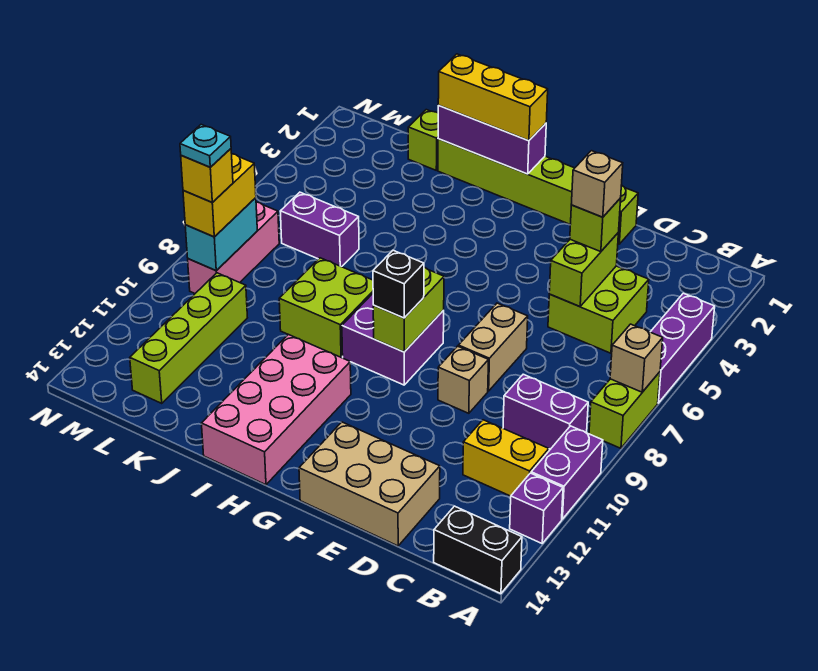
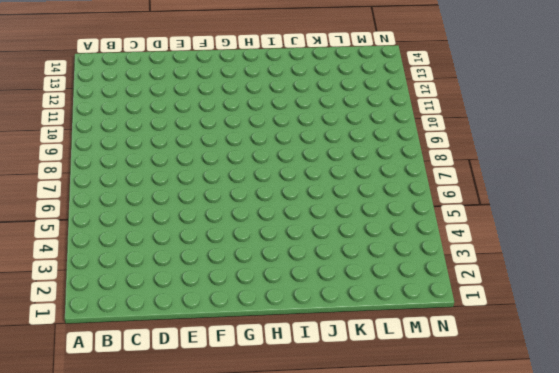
none -> purple 1x3 brick [651,293,715,403]
none -> lime 1x2 brick [589,372,660,448]
none -> purple 1x2 brick [531,426,603,519]
none -> purple 1x1 brick [510,473,563,543]

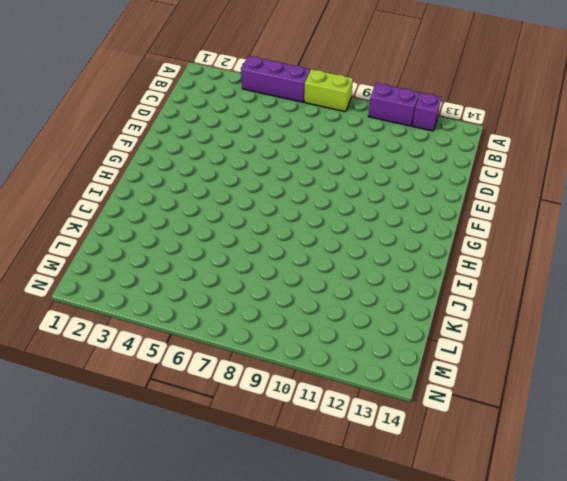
none -> black 1x2 brick [434,506,522,594]
none -> purple 1x2 brick [503,374,588,449]
none -> yellow 1x2 brick [463,420,549,496]
none -> lime 2x2 brick [548,266,649,353]

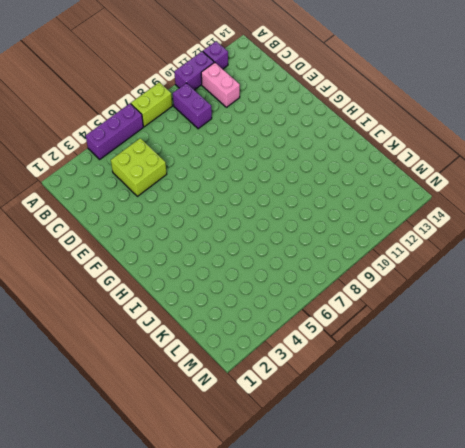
pink 1x2 brick [201,62,240,107] -> yellow 1x2 brick [463,420,549,496]
none -> black 1x2 brick [434,506,522,594]
none -> tan 2x3 brick [299,422,440,546]
none -> lime 1x6 brick [438,139,638,244]
none -> tan 1x2 brick [458,303,528,391]

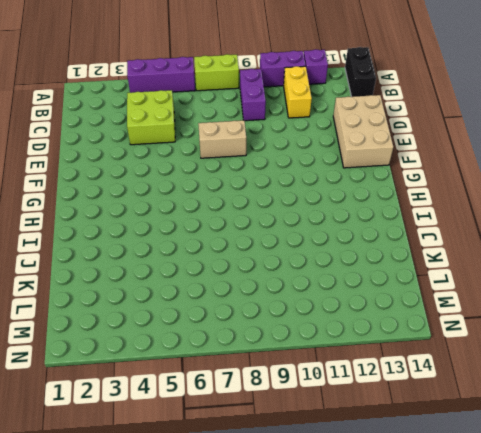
none -> lime 1x6 brick [438,139,638,244]
none -> tan 1x1 brick [438,346,489,413]
none -> purple 2x2 brick [342,294,444,385]
none -> pink 2x4 brick [201,334,351,485]

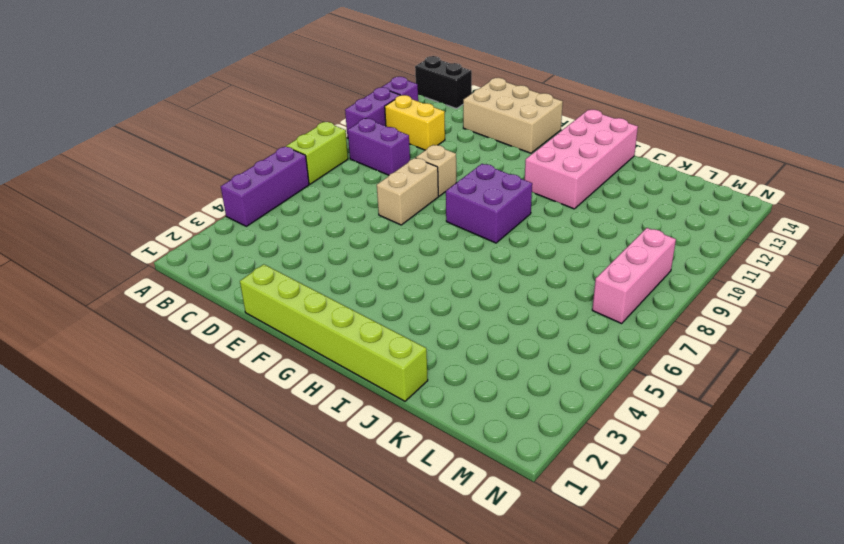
none -> lime 2x2 brick [548,266,649,353]
none -> lime 2x2 brick [279,258,373,357]
none -> lime 1x1 brick [408,110,438,170]
none -> purple 1x2 brick [280,192,359,267]

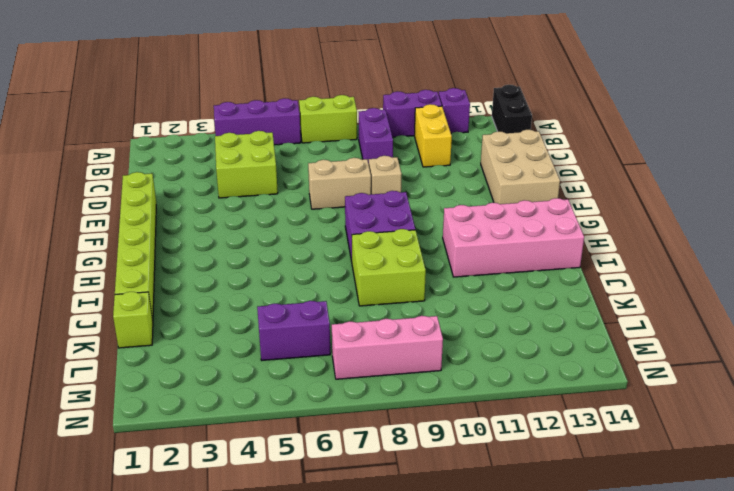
purple 1x2 brick [257,301,330,360] -> purple 1x2 brick turned to [280,192,359,267]
none -> lime 1x4 brick [130,273,247,403]
none -> tan 1x1 brick [610,324,663,392]
none -> lime 1x2 brick [549,233,618,307]
none -> lime 1x2 brick [373,267,444,352]

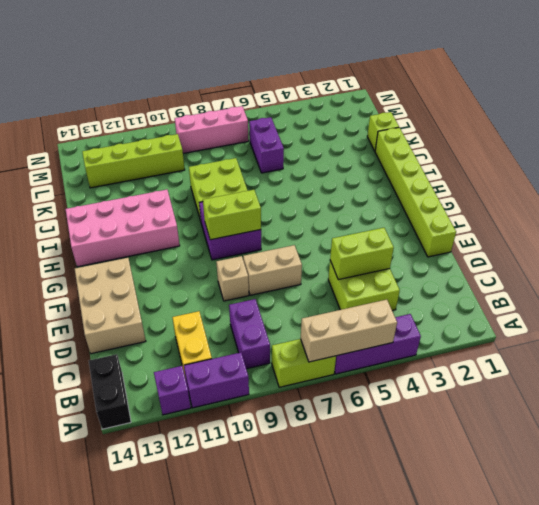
tan 1x3 brick [301,300,397,362] -> tan 1x1 brick [610,324,663,392]
none -> purple 1x3 brick [438,106,546,174]
none -> cyan 1x2 brick [185,198,257,271]
none -> lime 1x1 brick [570,198,621,252]
none -> black 1x1 brick [373,250,424,318]

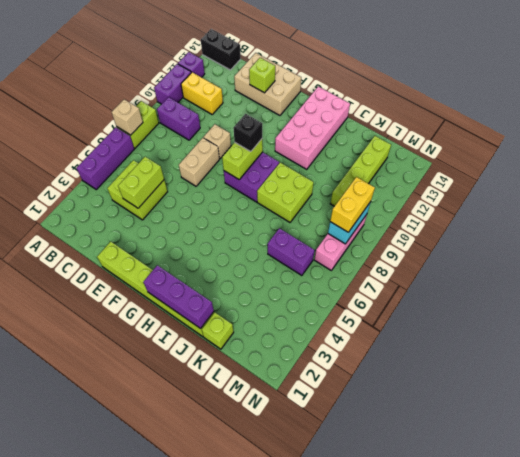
lime 1x1 brick [249,58,275,93] -> lime 1x1 brick moved to [570,198,621,252]
none -> yellow 1x3 brick [438,54,548,141]
none -> tan 1x1 brick [571,151,623,217]
none -> yellow 1x1 brick [181,149,233,202]
none -> cyan 1x1 plate [180,125,231,167]

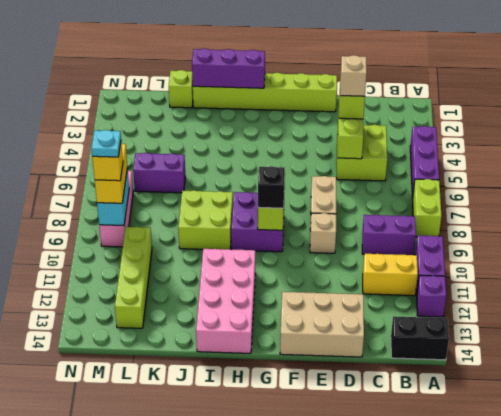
none -> tan 1x1 brick [610,324,663,392]
none -> yellow 1x3 brick [438,54,548,141]

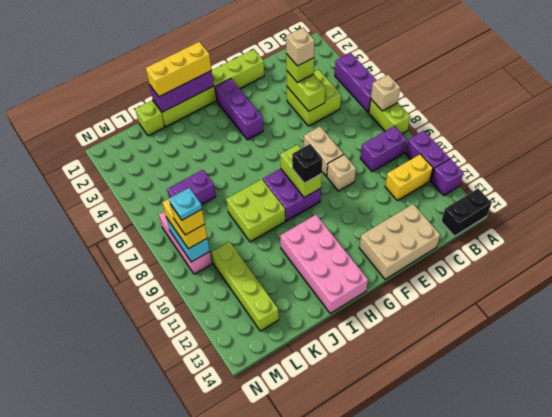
purple 1x3 brick [215,79,263,140] -> none

